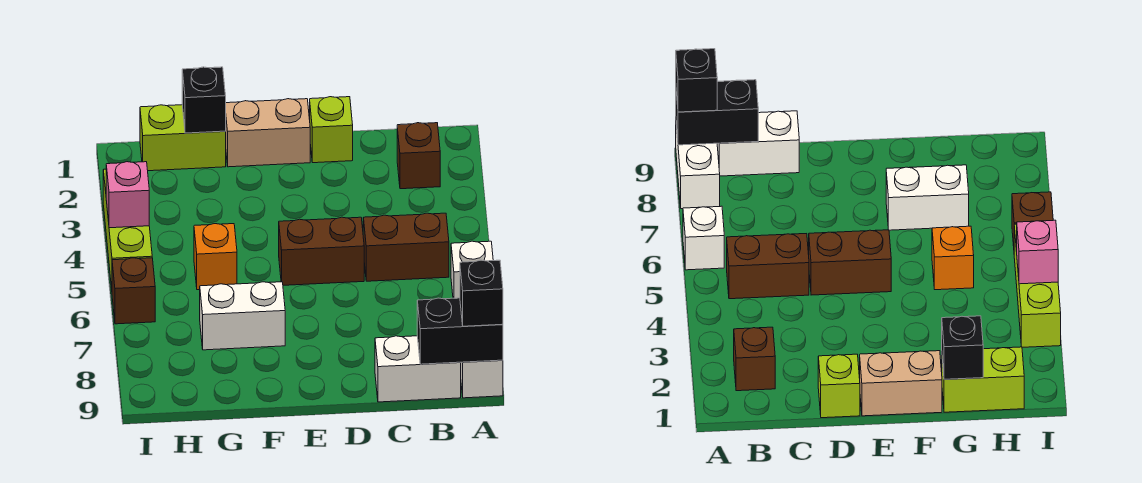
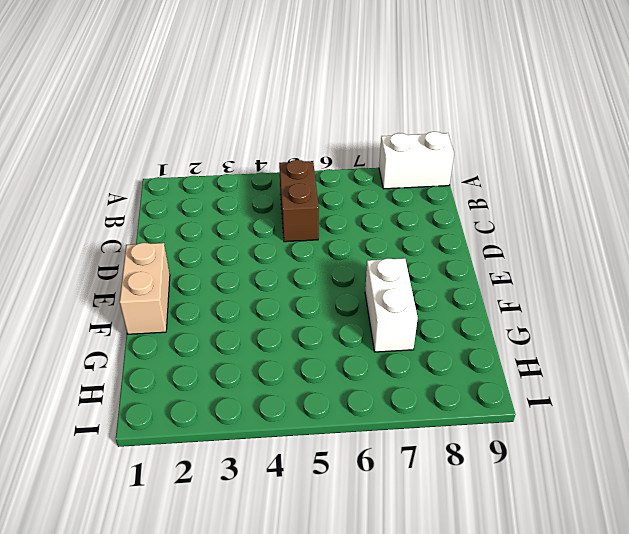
none -> white 1x1 brick [451,241,493,298]
none -> brown 1x1 brick [397,123,440,189]
none -> white 1x2 brick [375,336,461,402]

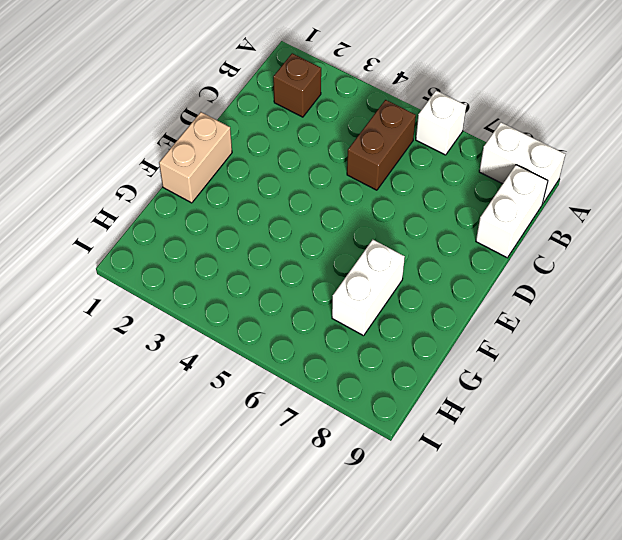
none -> lime 1x1 brick [310,97,353,163]
none -> brown 1x2 brick [279,217,364,285]
none -> lime 1x2 brick [140,105,226,171]

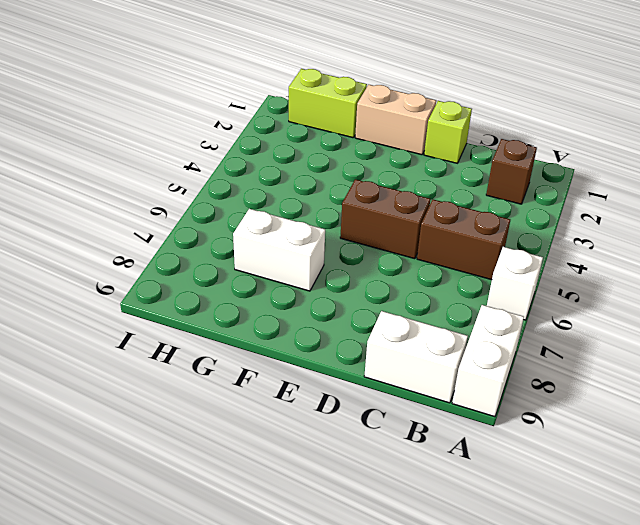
none -> orange 1x1 brick [194,224,237,290]
none -> lime 1x3 brick [103,169,152,288]
none -> brown 1x1 brick [112,258,155,324]

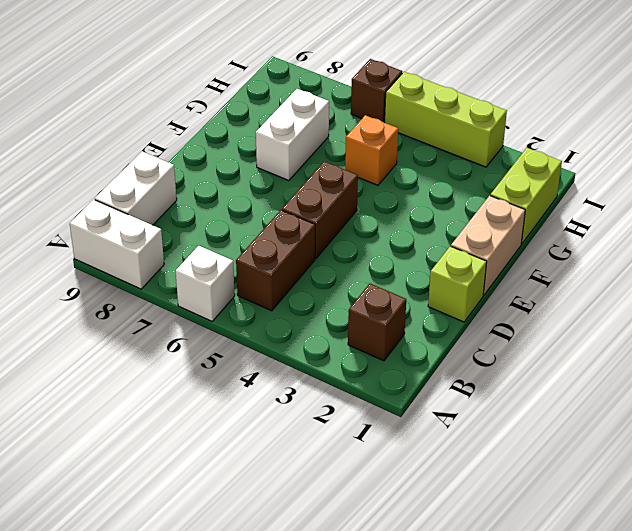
none -> black 1x2 brick [417,298,503,364]
none -> black 1x1 brick [182,67,226,133]
none -> pink 1x1 brick [106,162,149,228]

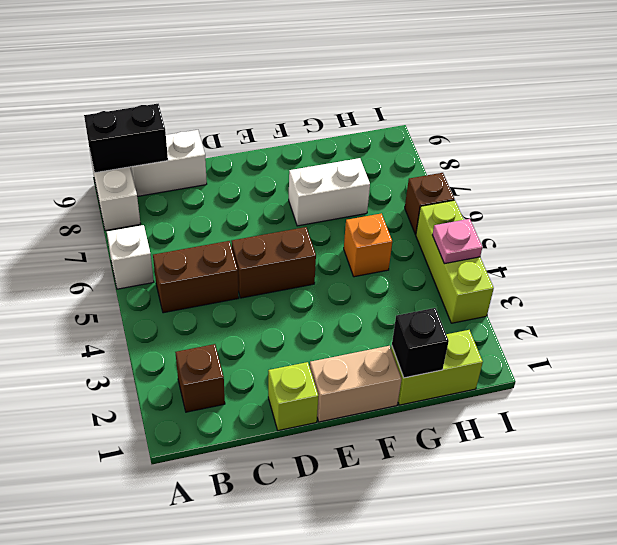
pink 1x1 plate [432,219,482,264] -> pink 1x1 brick [106,162,149,228]
none -> black 1x1 brick [460,260,503,326]

